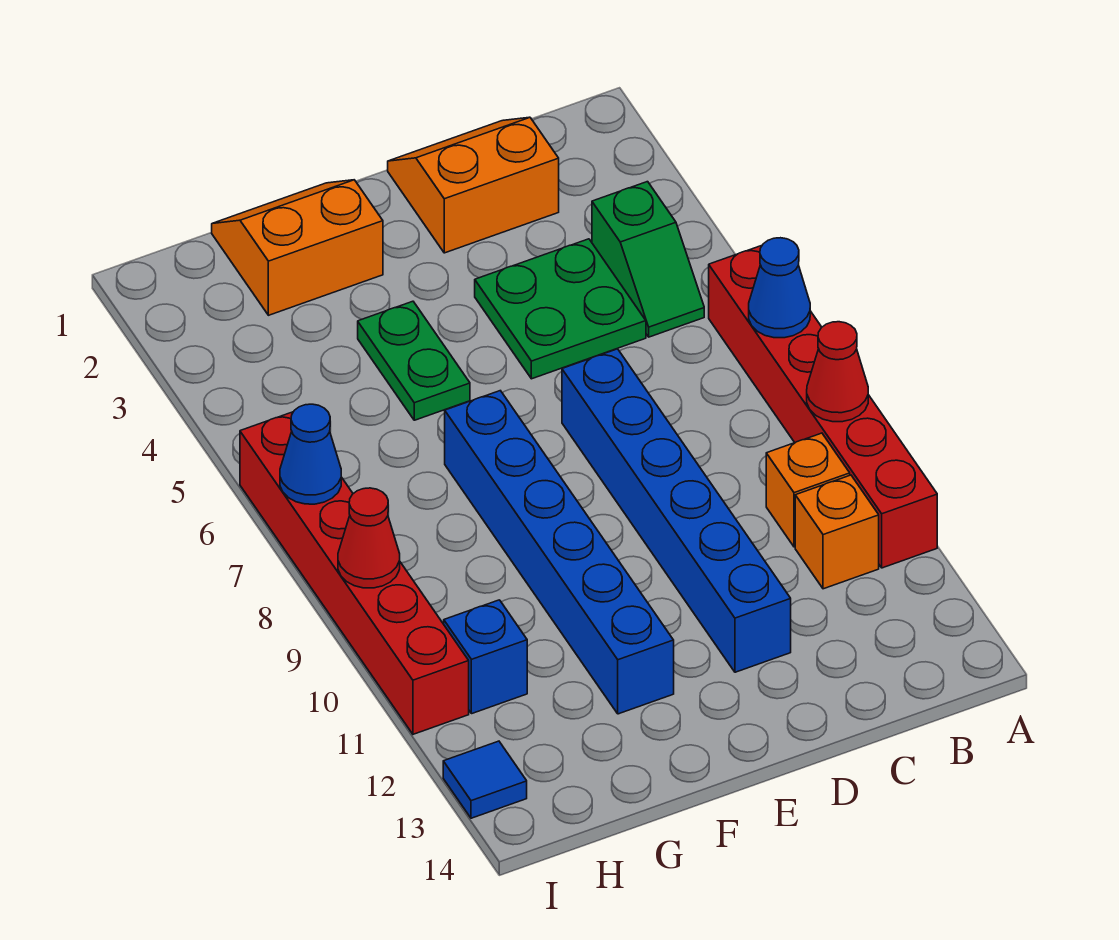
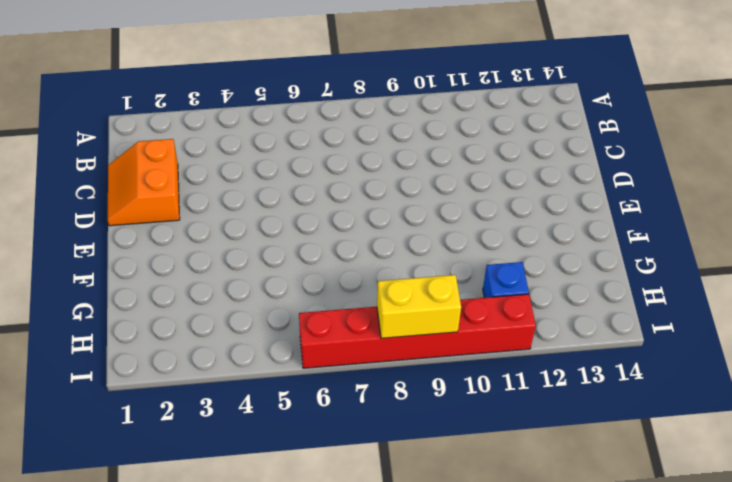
yellow 1x2 brick [377,275,461,338] -> red 1x1 cone [338,488,400,588]
none -> red 1x6 brick [709,246,937,568]
none -> green 1x2 slope [592,182,704,337]
none -> orange 1x1 brick [766,433,850,547]

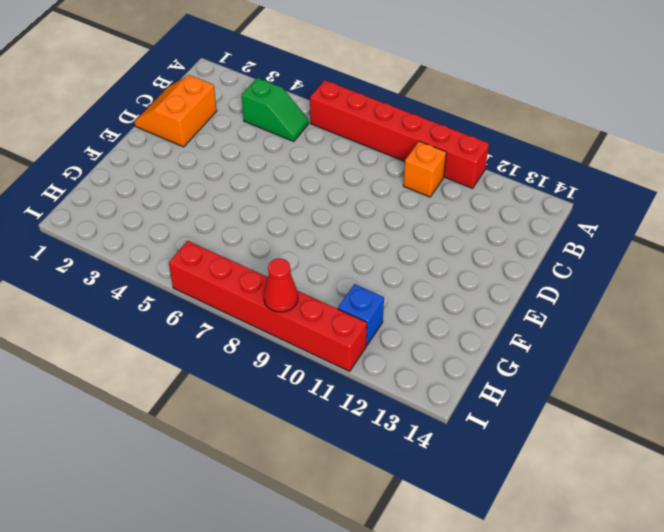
none -> orange 1x1 brick [795,475,879,589]
none -> green 2x2 plate [475,239,646,379]
none -> blue 1x6 brick [562,349,791,672]

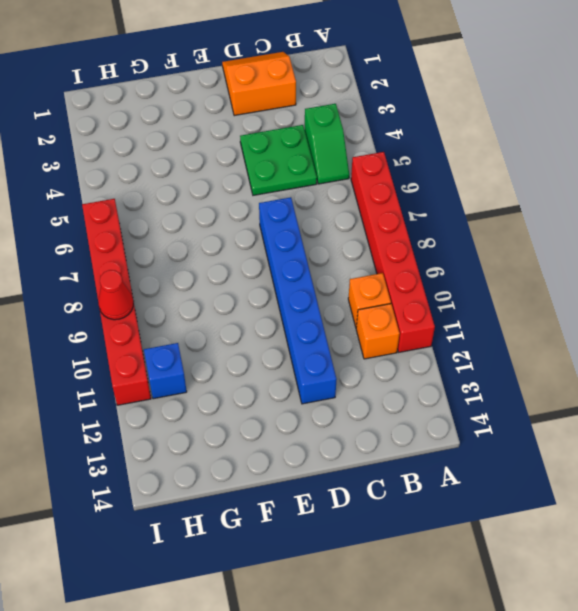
none -> orange 2x2 slope [212,180,383,315]
none -> green 1x2 plate [358,301,470,420]
none -> blue 1x6 brick [445,391,674,714]

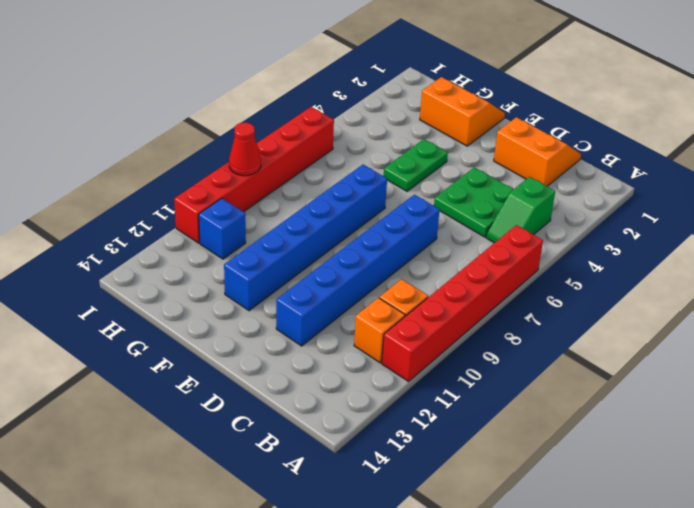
none -> blue 1x1 tile [443,741,527,818]
none -> blue 1x1 cone [749,238,810,338]
none -> red 1x1 cone [807,322,868,422]

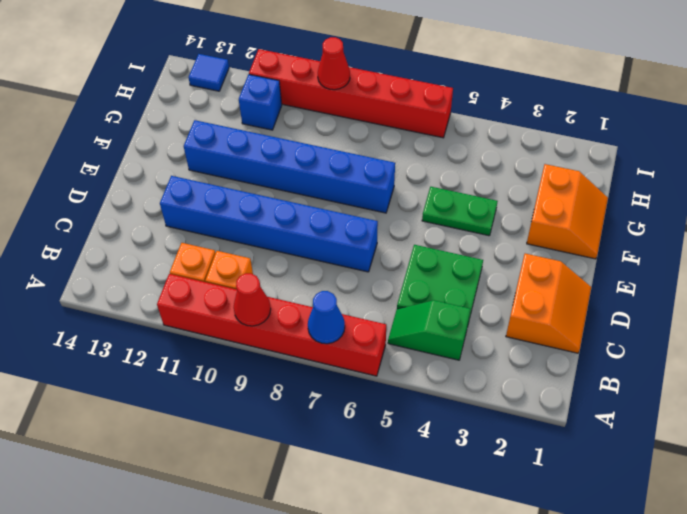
none -> blue 1x1 cone [280,404,341,504]

